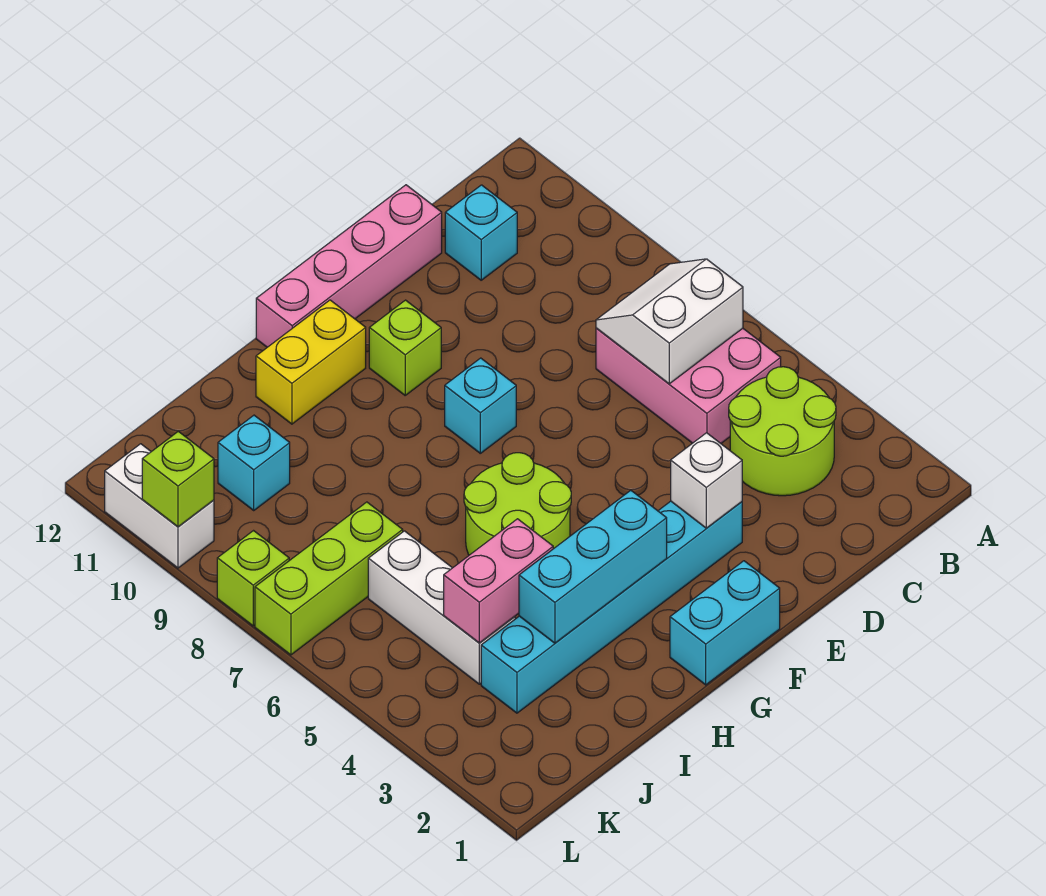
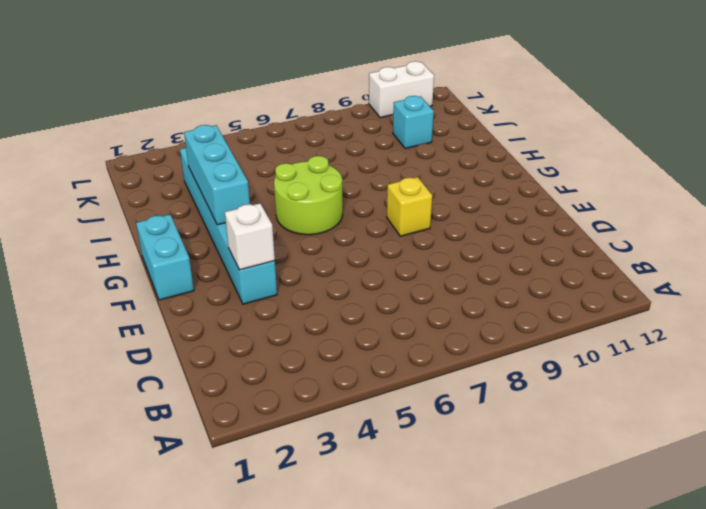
yellow 1x1 brick [387,177,432,236] -> cyan 1x1 brick [445,358,516,453]
none -> lime 2x2 round brick [729,367,836,496]
none -> pink 2x3 brick [596,328,781,443]
none -> cyan 1x1 brick [445,185,517,280]

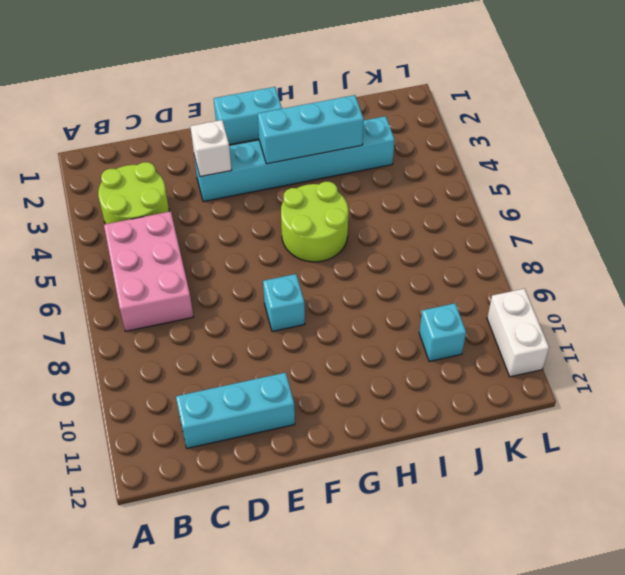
cyan 1x3 brick [176,373,295,448] -> cyan 1x1 brick [445,185,517,280]
none -> pink 1x4 brick [256,185,442,347]
none -> lime 1x1 brick [369,300,441,395]
none -> yellow 1x2 brick [256,300,366,424]

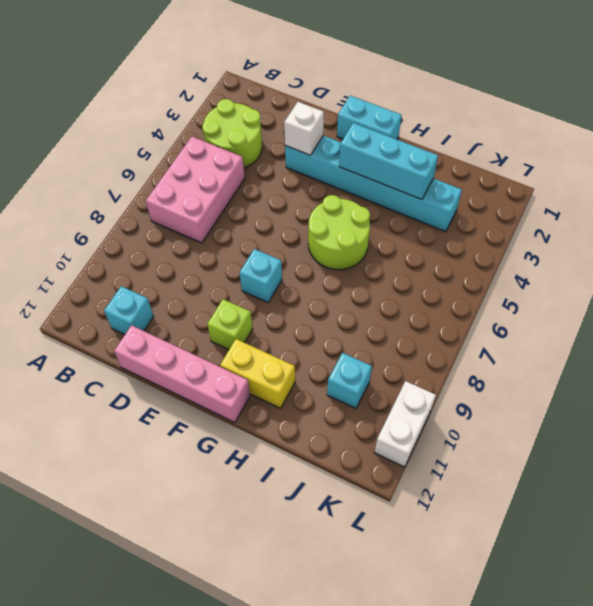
none -> white 1x3 brick [368,531,515,684]
none -> lime 1x3 brick [255,502,403,655]
none -> lime 1x1 brick [217,531,289,626]

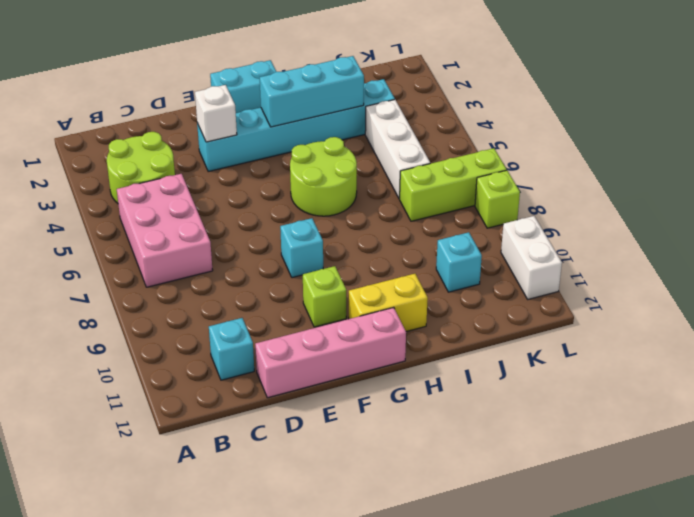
none -> white 2x2 slope [596,259,743,384]
none -> pink 1x2 brick [444,519,553,643]
none -> lime 1x1 brick [142,431,214,527]

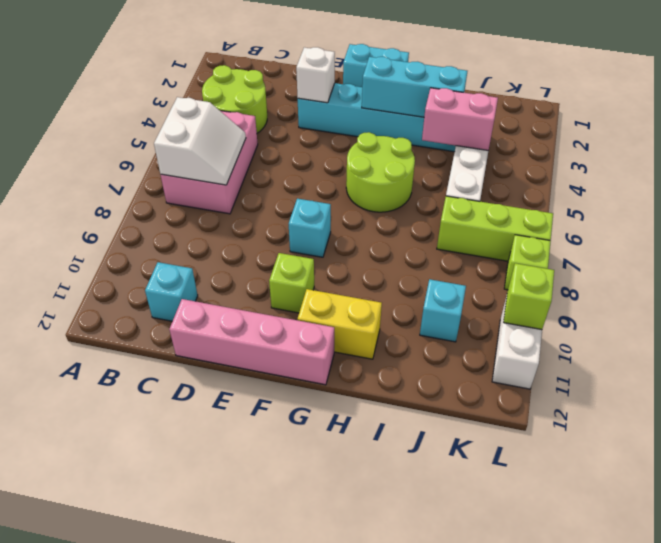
white 2x2 slope [154,97,246,185] -> white 2x2 slope turned to [596,259,743,384]

